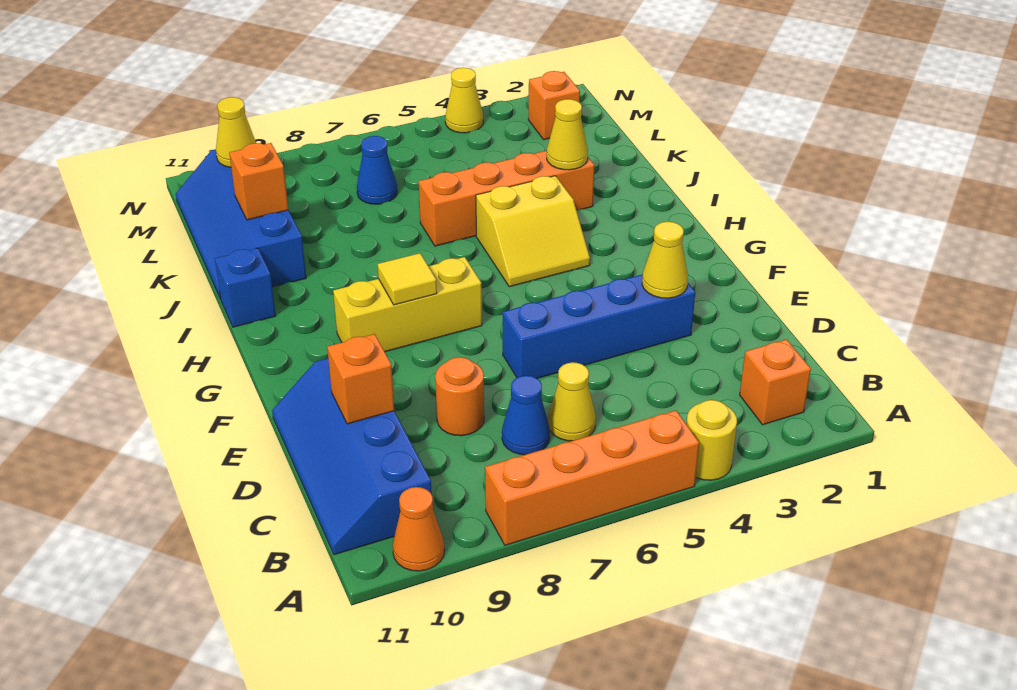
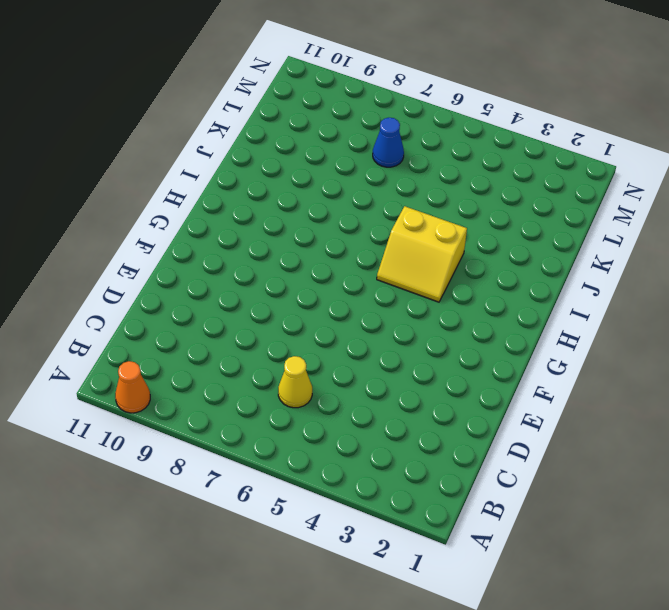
none -> yellow 1x1 round brick [686,400,737,480]
none -> orange 1x4 brick [485,410,699,545]
none -> orange 1x1 brick [740,340,811,425]

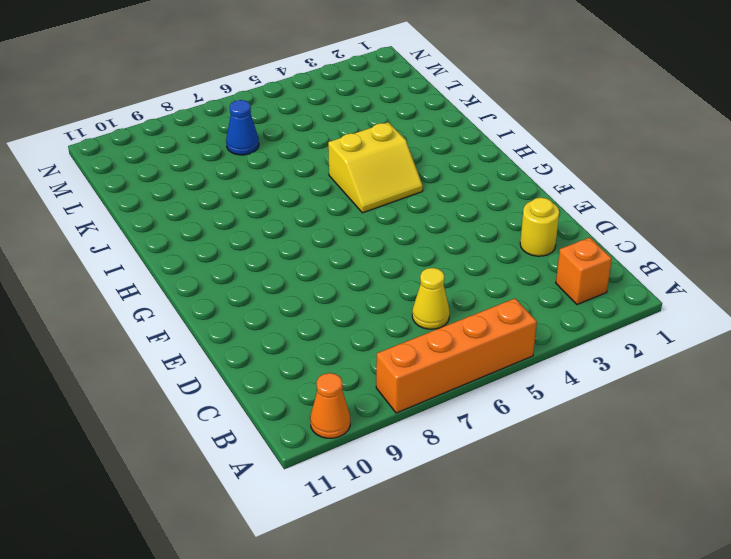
yellow 1x1 round brick [520,198,559,256] -> yellow 1x1 round brick moved to [686,400,737,480]
none -> blue 2x4 slope [272,358,432,555]
none -> blue 1x1 cone [502,376,550,455]
none -> orange 1x1 round brick [435,357,484,436]

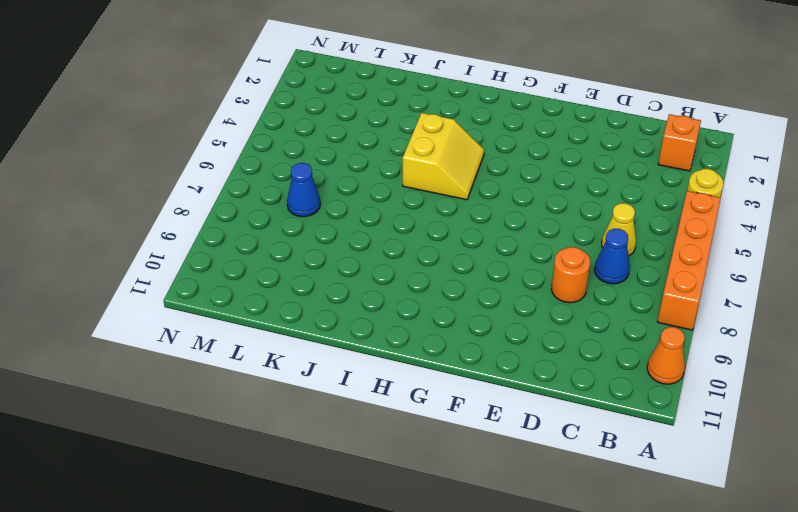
none -> blue 2x4 slope [272,358,432,555]
none -> blue 1x4 brick [503,274,695,378]
none -> yellow 1x3 brick [333,257,482,352]

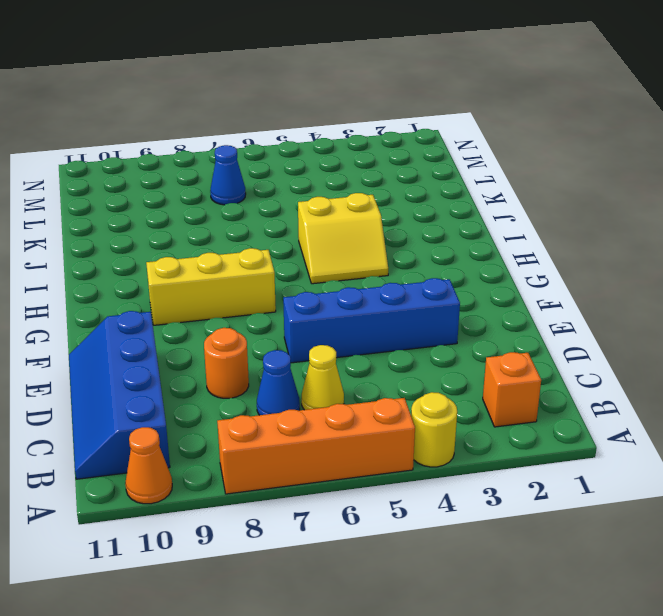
none -> blue 1x1 brick [215,248,276,327]
none -> orange 1x4 brick [419,151,594,246]
none -> blue 2x4 slope [176,149,306,299]

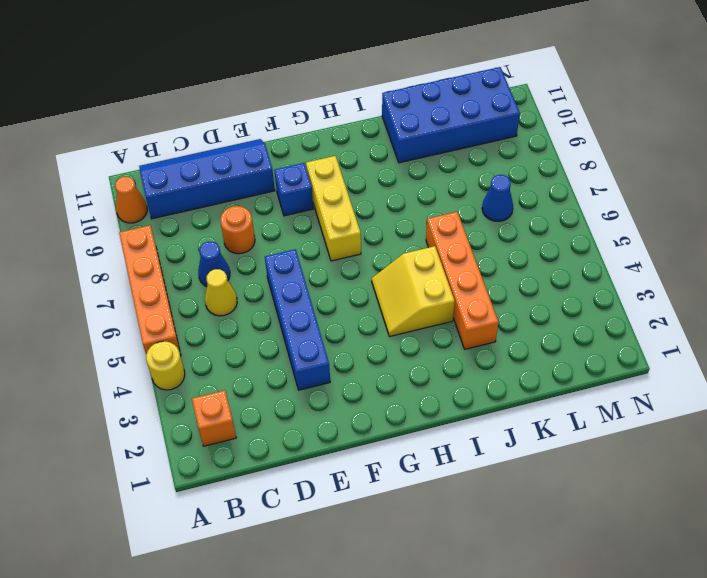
blue 1x1 brick [274,163,313,216] -> blue 1x1 brick moved to [215,248,276,327]
blue 2x4 brick [382,67,520,163] -> blue 2x4 slope [176,149,306,299]
none -> orange 1x1 brick [528,71,580,140]
none -> yellow 1x1 cone [445,68,483,133]
none -> orange 1x1 brick [327,334,394,424]

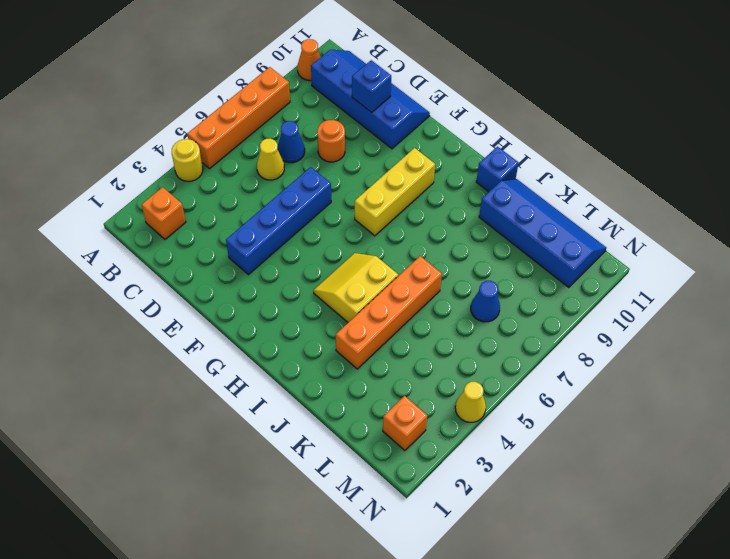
blue 1x1 brick [352,60,391,112] -> orange 1x1 brick [327,334,394,424]
none -> yellow 1x1 cone [642,222,688,298]
none -> yellow 1x1 tile [378,253,437,305]
none -> yellow 1x1 cone [547,99,588,170]

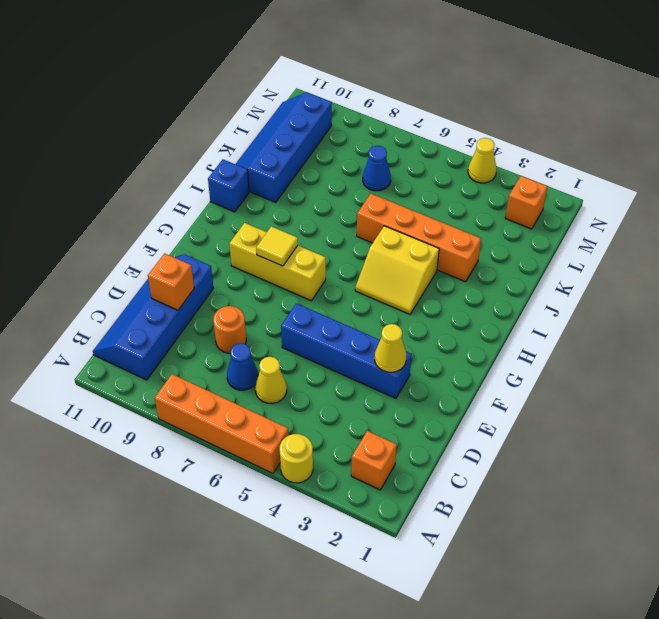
none -> orange 1x1 cone [393,487,445,571]
none -> yellow 1x1 cone [547,99,588,170]
none -> orange 1x1 brick [229,143,288,220]

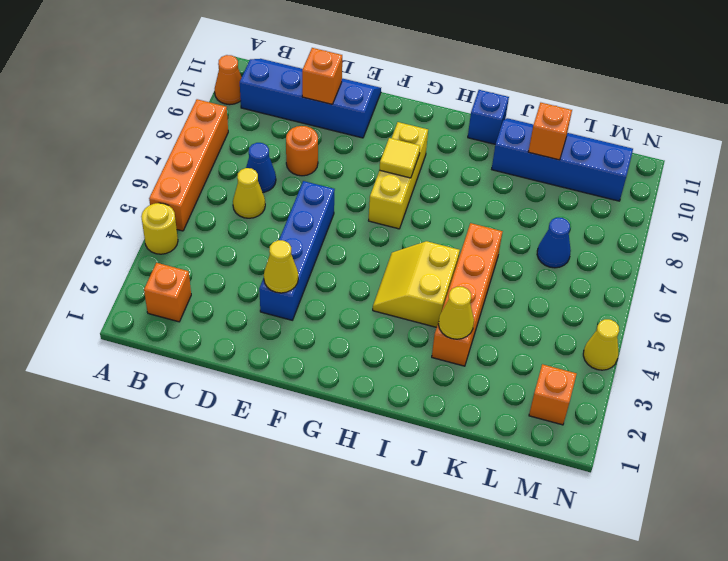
none -> yellow 1x1 cone [216,97,256,167]

